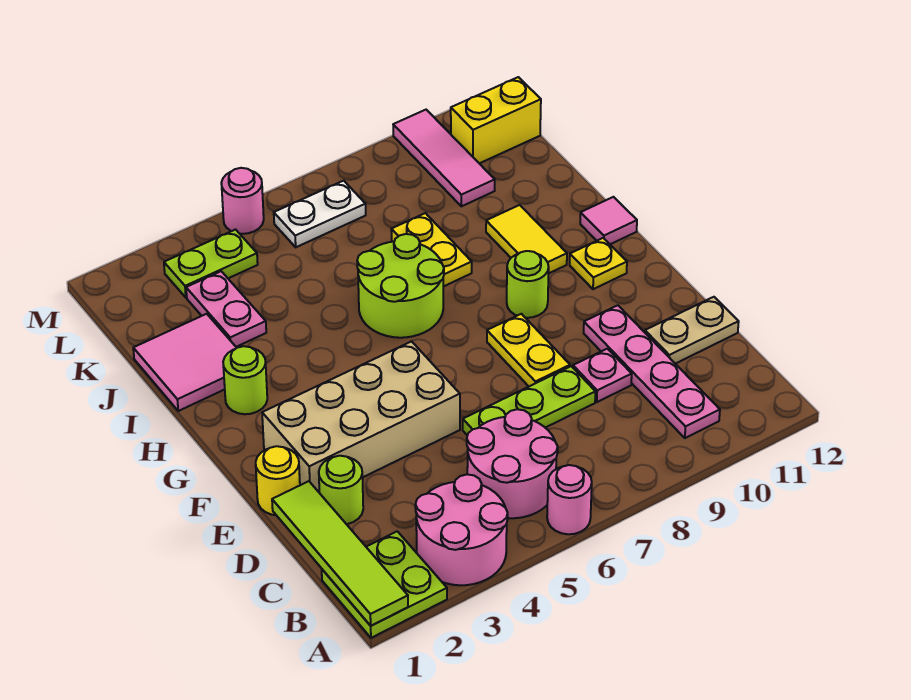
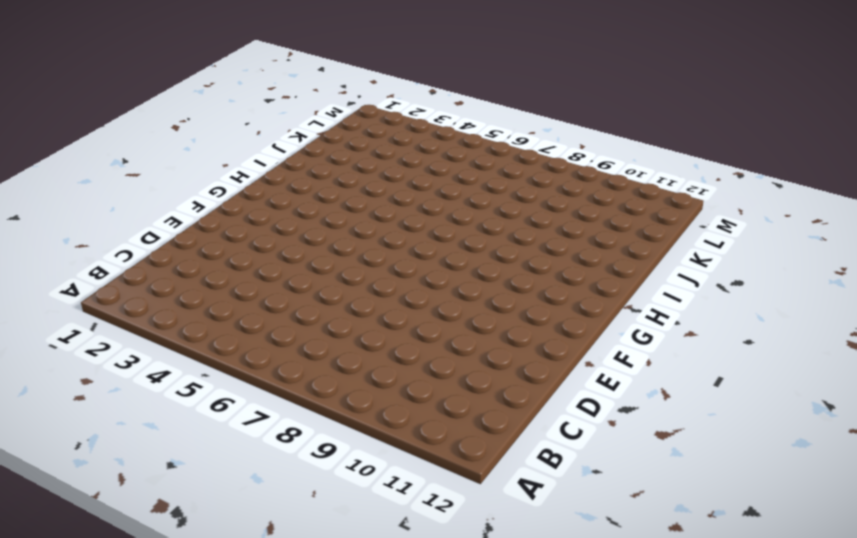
none -> lime 2x2 plate [322,531,447,638]
none -> pink 2x2 round brick [415,474,508,585]
none -> pink 1x1 round brick [547,465,592,534]

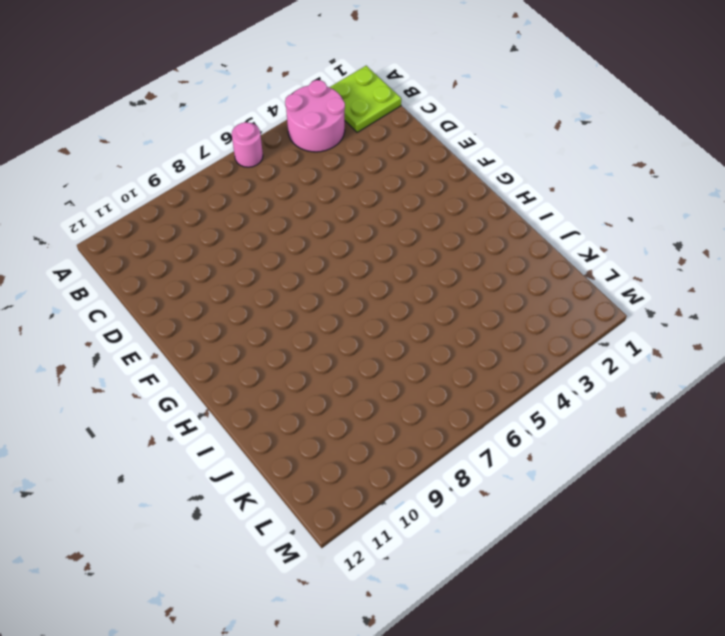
none -> pink 2x2 round brick [467,409,558,518]
none -> pink 1x4 plate [584,305,720,438]
none -> lime 1x1 round brick [319,456,363,524]

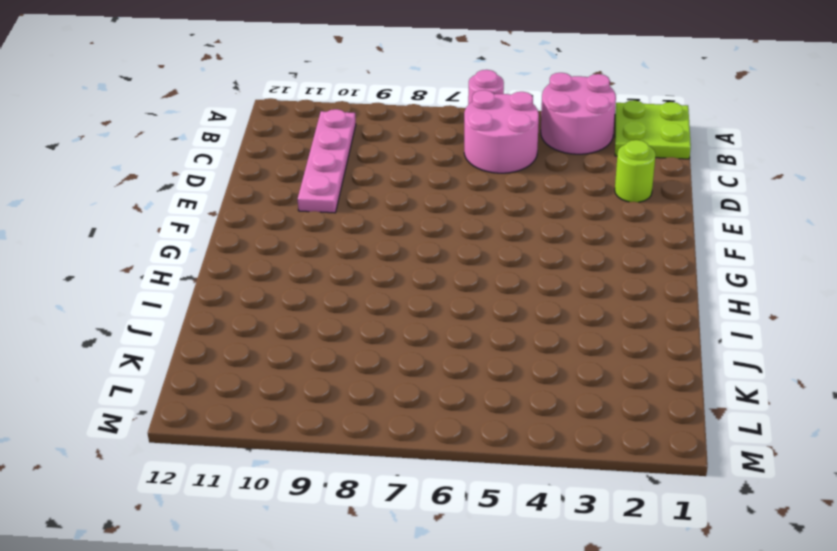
none -> lime 1x3 plate [463,366,595,435]
none -> pink 1x1 plate [573,349,632,402]
none -> tan 1x2 plate [645,297,739,364]

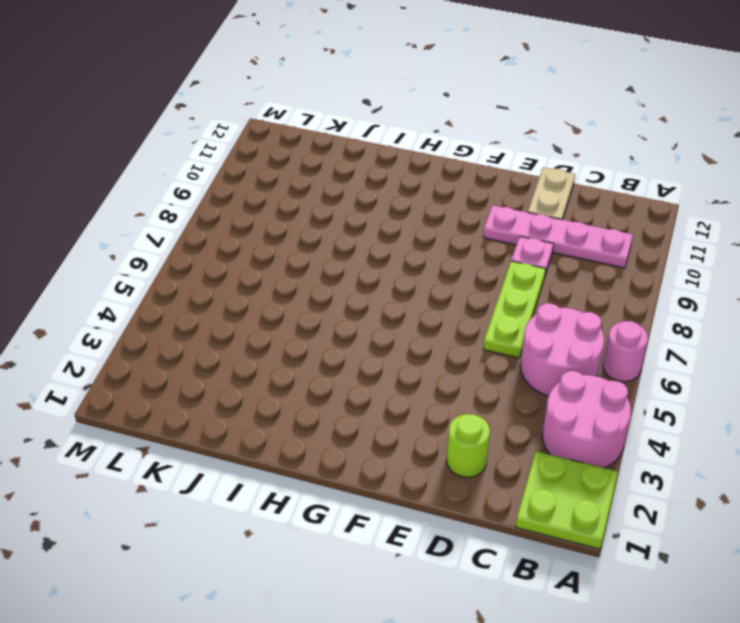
none -> yellow 1x1 round brick [256,446,300,515]
none -> tan 2x4 brick [262,341,460,492]
none -> yellow 1x2 plate [487,314,570,386]

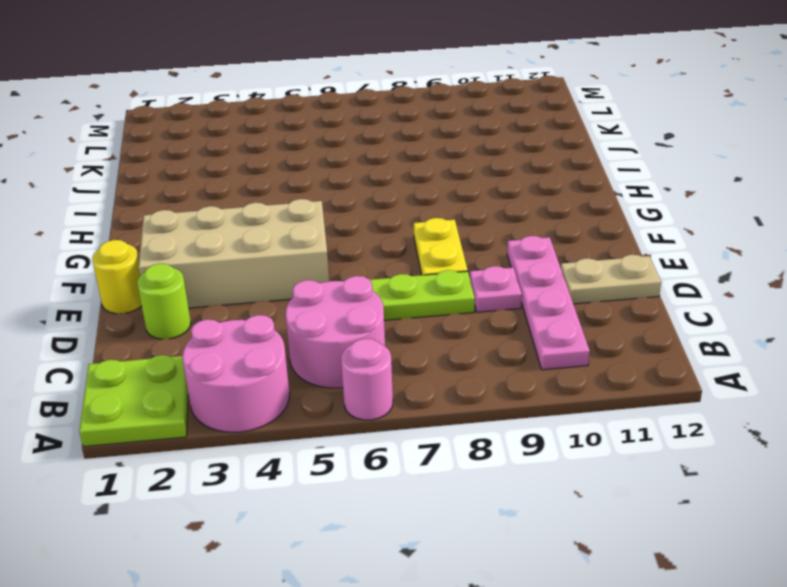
none -> lime 1x1 round brick [507,251,549,318]
none -> yellow 1x1 plate [570,238,627,289]
none -> lime 1x1 round brick [223,346,267,414]

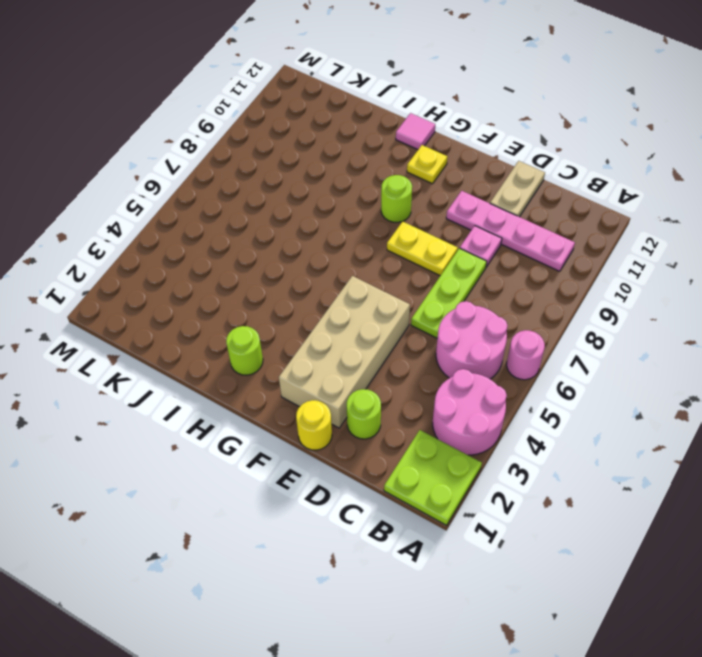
none -> lime 2x2 round brick [357,234,444,338]
none -> yellow 1x2 tile [486,205,567,274]
none -> pink 2x2 tile [133,314,236,411]

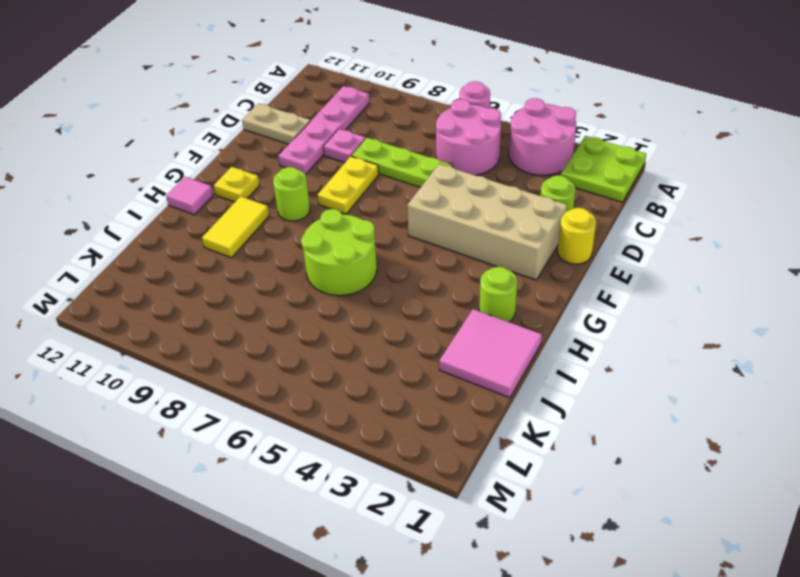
none -> yellow 1x2 plate [391,213,472,287]
none -> pink 1x2 plate [186,271,266,347]
none -> pink 1x3 tile [393,110,495,206]

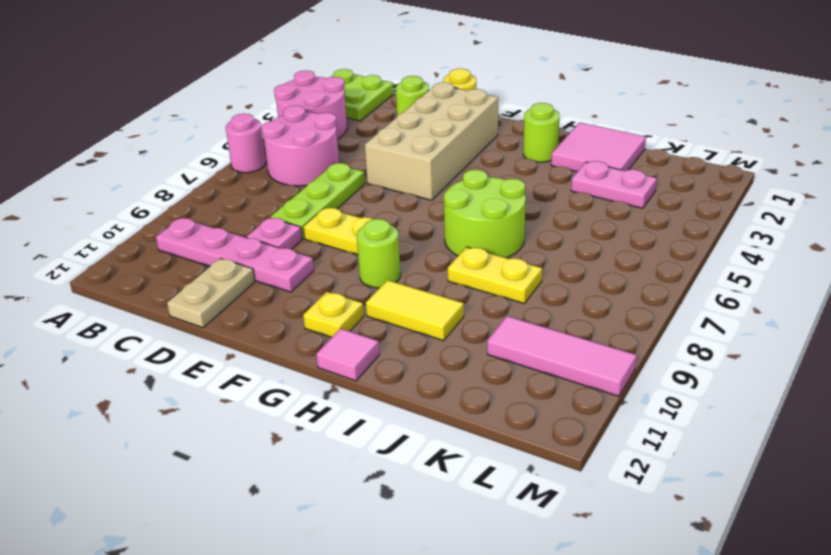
none -> lime 1x2 plate [164,230,258,298]
none -> white 1x2 plate [274,181,366,247]
none -> yellow 1x2 brick [451,77,541,163]

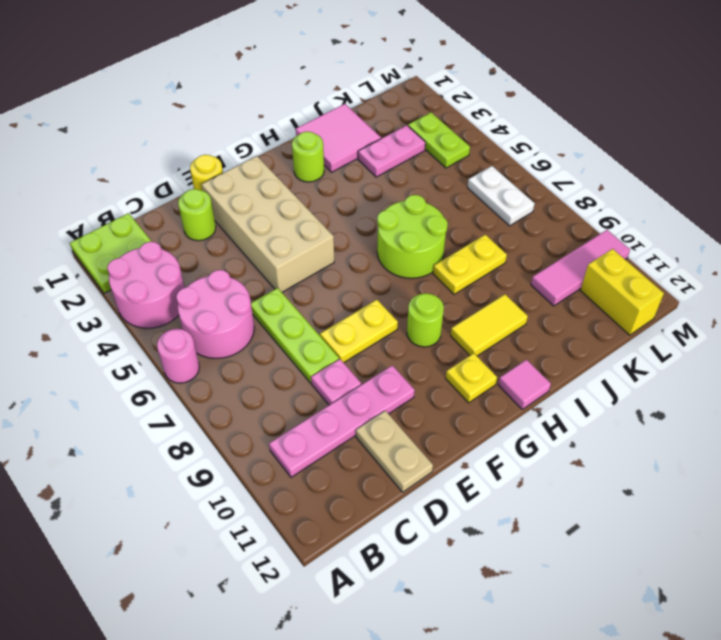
none -> pink 1x1 round brick [221,168,264,234]
none -> lime 1x4 tile [272,481,408,626]

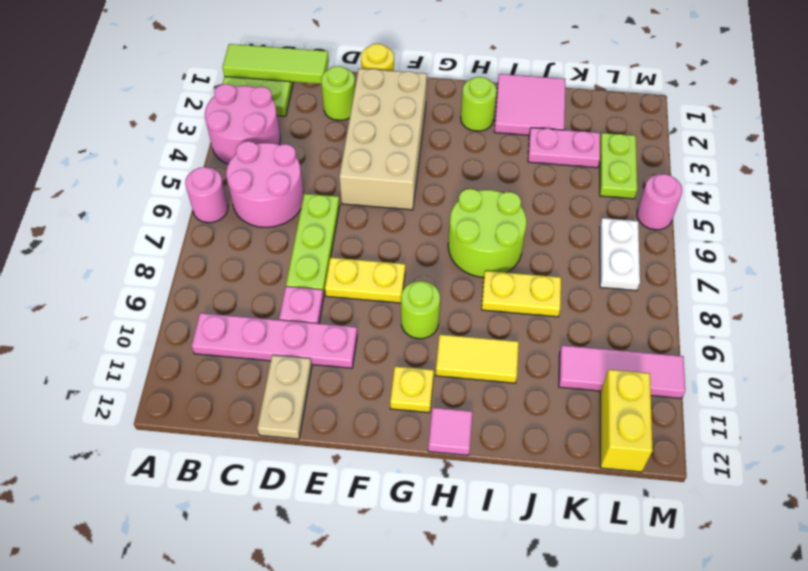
lime 1x3 tile [222,44,329,84] -> lime 1x4 tile [272,481,408,626]

